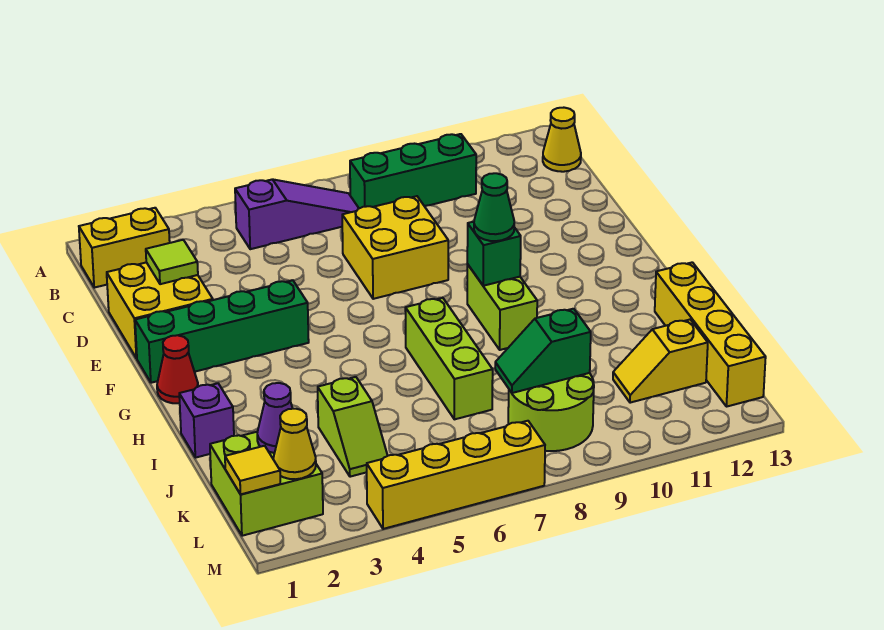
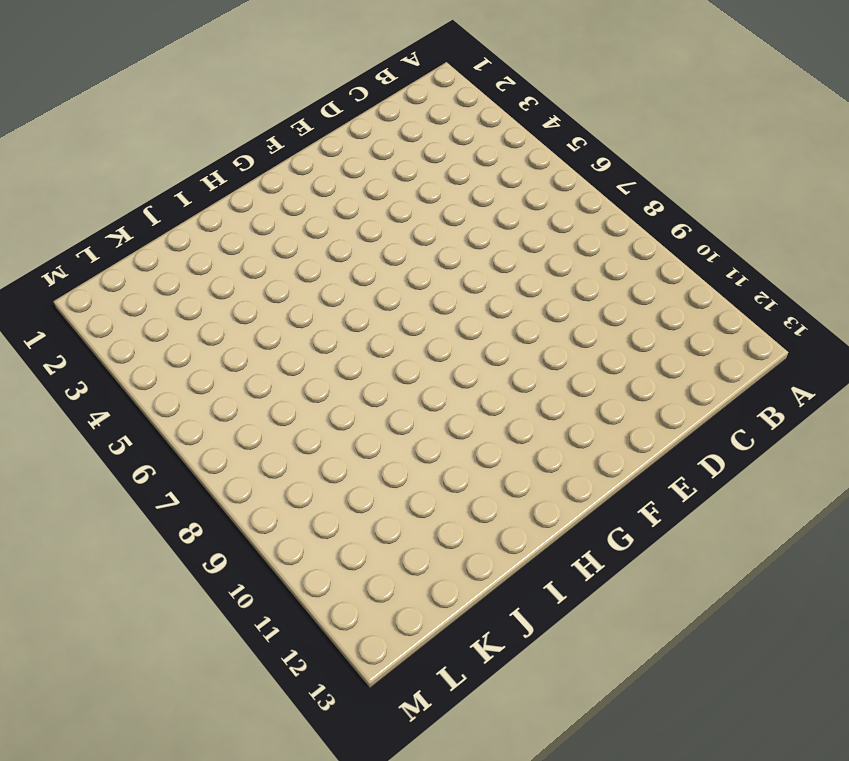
none -> yellow 1x2 brick [79,208,170,288]
none -> purple 1x3 slope [235,179,359,249]
none -> green 1x3 brick [350,134,476,208]

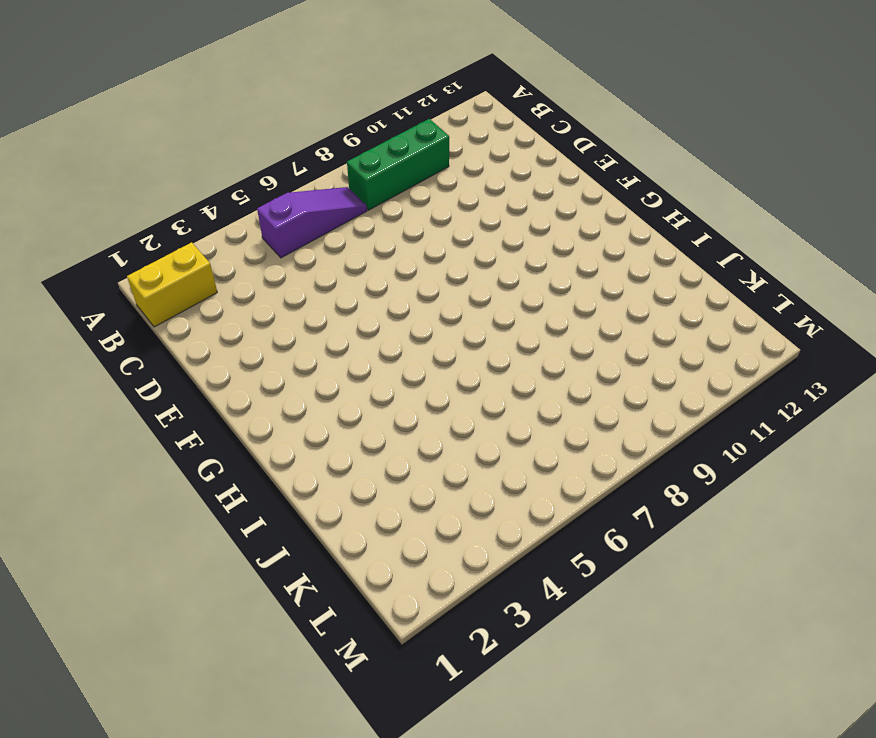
none -> yellow 1x1 cone [543,108,581,172]
none -> yellow 2x2 brick [107,262,213,358]
none -> yellow 2x2 brick [342,196,448,299]

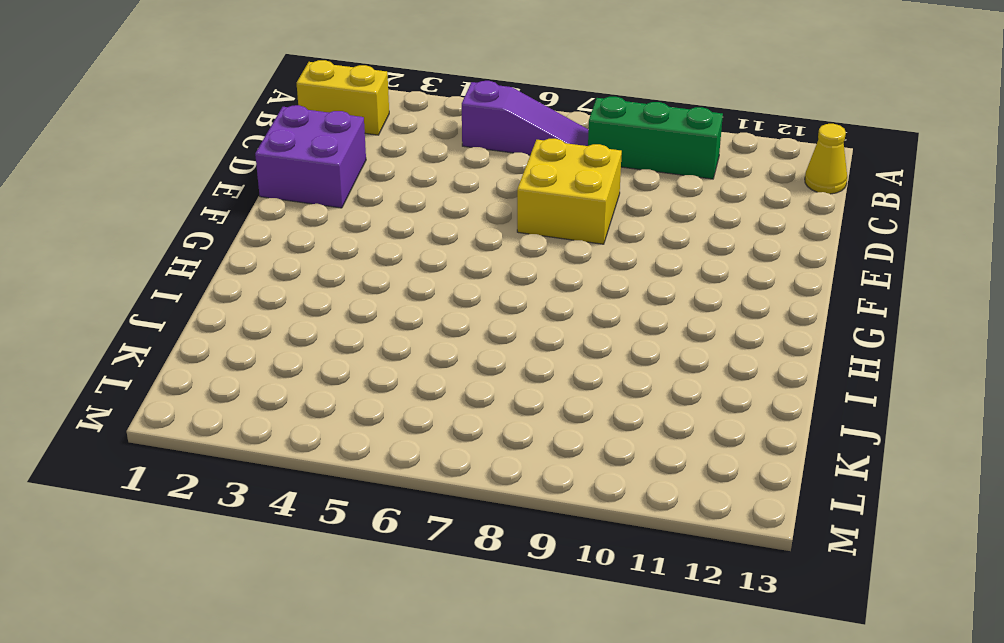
purple 2x2 brick [255,105,366,208] -> yellow 2x2 brick [107,262,213,358]
none -> green 1x4 brick [135,280,309,383]
none -> red 1x1 cone [157,335,198,403]
none -> lime 1x2 brick [467,264,537,350]

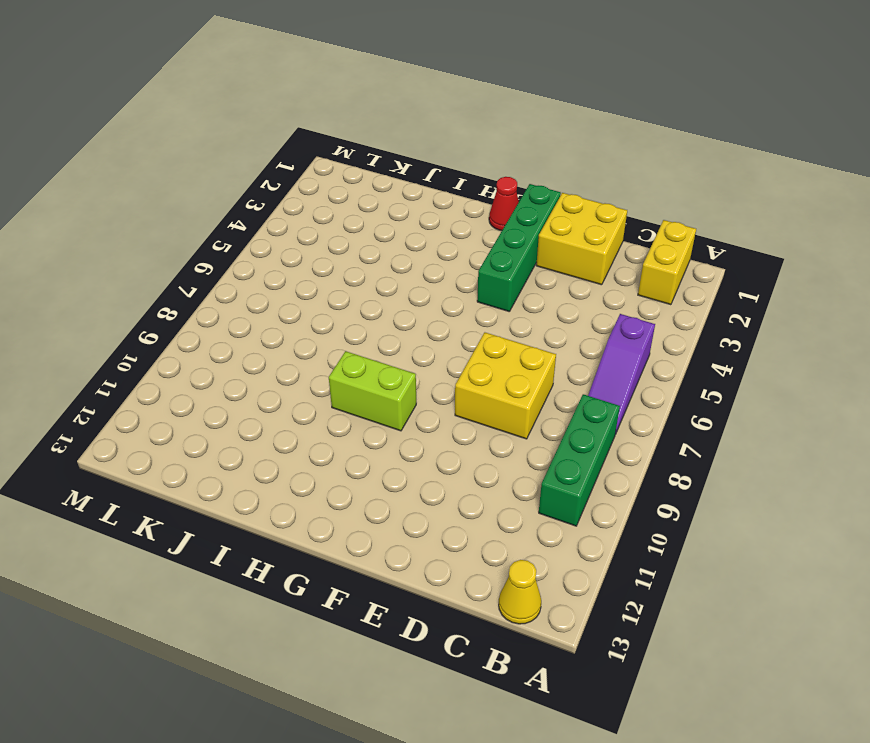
none -> lime 1x3 brick [405,298,493,419]
none -> purple 1x1 brick [179,383,234,458]
none -> yellow 1x4 brick [655,262,766,407]

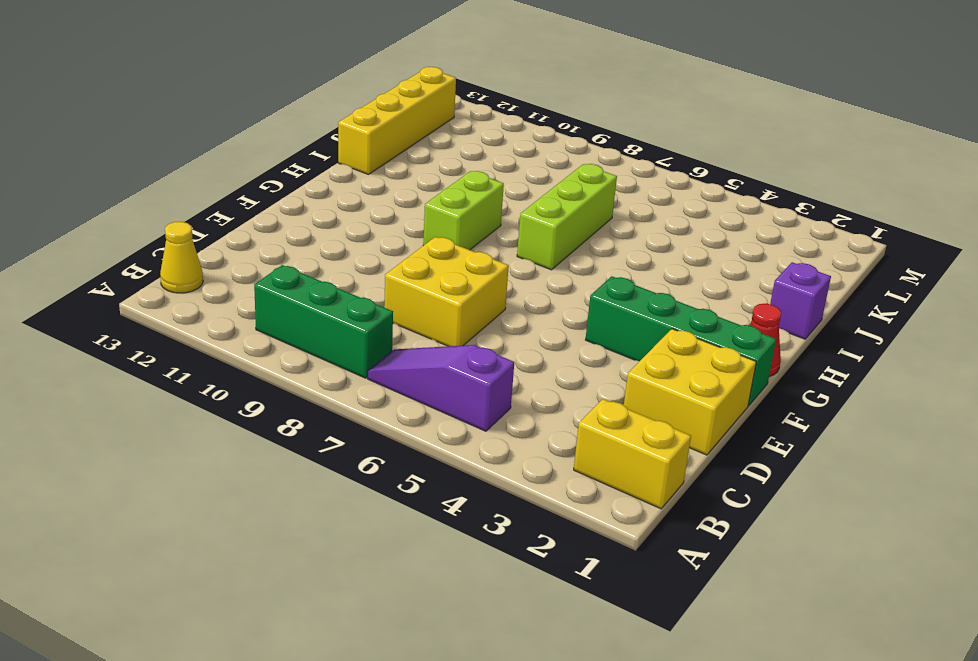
none -> lime 1x2 slope [318,377,388,477]
none -> lime 2x2 brick [210,432,323,536]
none -> lime 2x2 round brick [508,373,594,451]

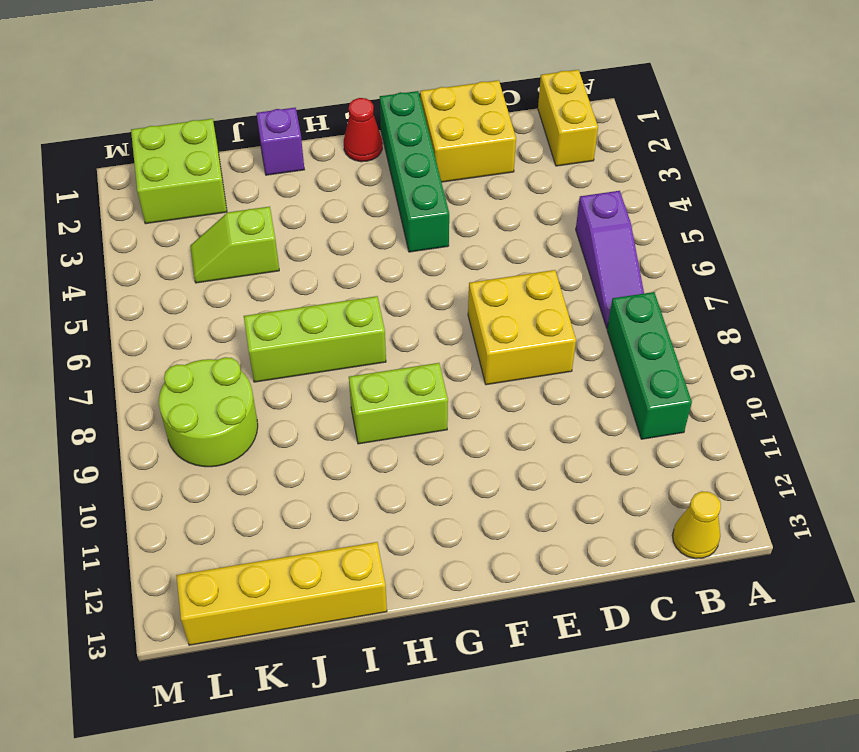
none -> yellow 1x2 slope [613,320,708,403]
none -> yellow 1x4 brick [367,421,545,529]
none -> lime 1x1 tile [146,240,198,284]

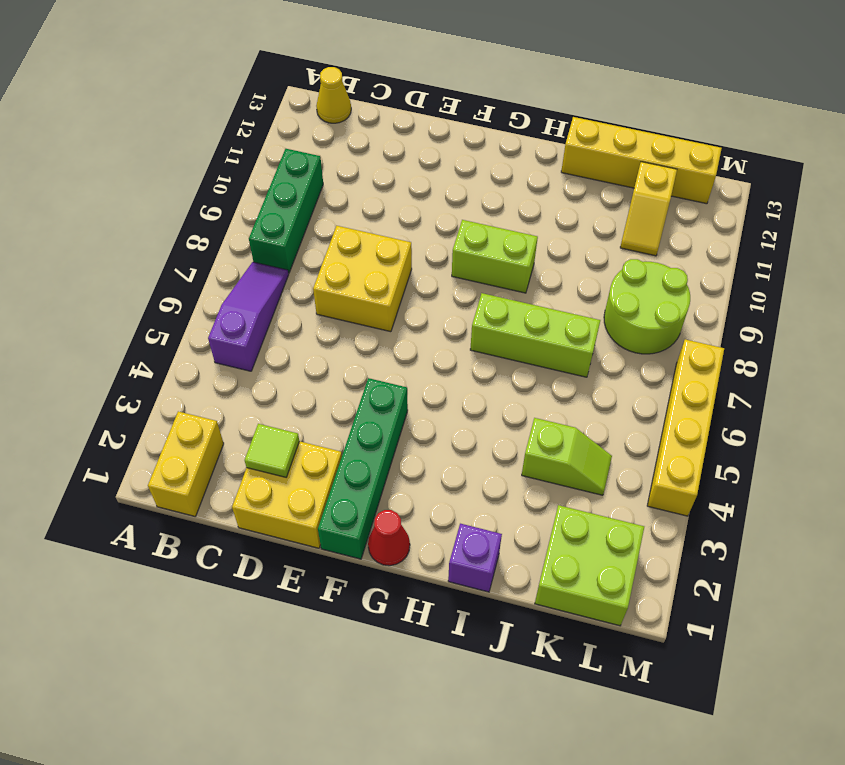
none -> green 1x1 brick [467,222,521,286]
none -> purple 1x1 cone [257,383,293,453]
none -> green 1x2 slope [495,309,591,393]

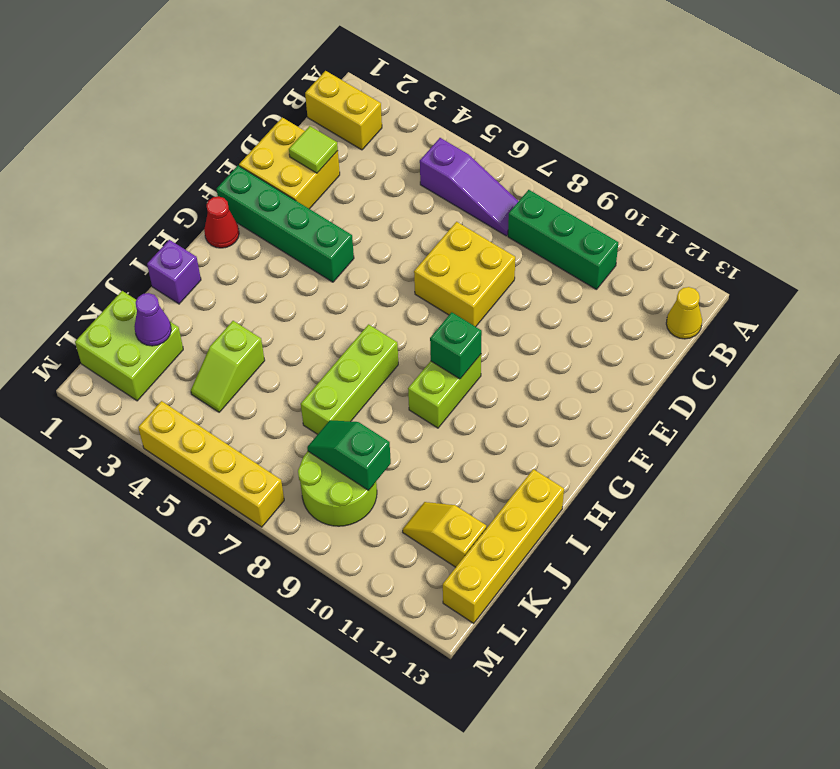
none -> yellow 1x1 tile [225,446,280,494]
none -> yellow 1x1 cone [273,409,316,479]
none -> green 1x1 cone [474,173,514,241]

